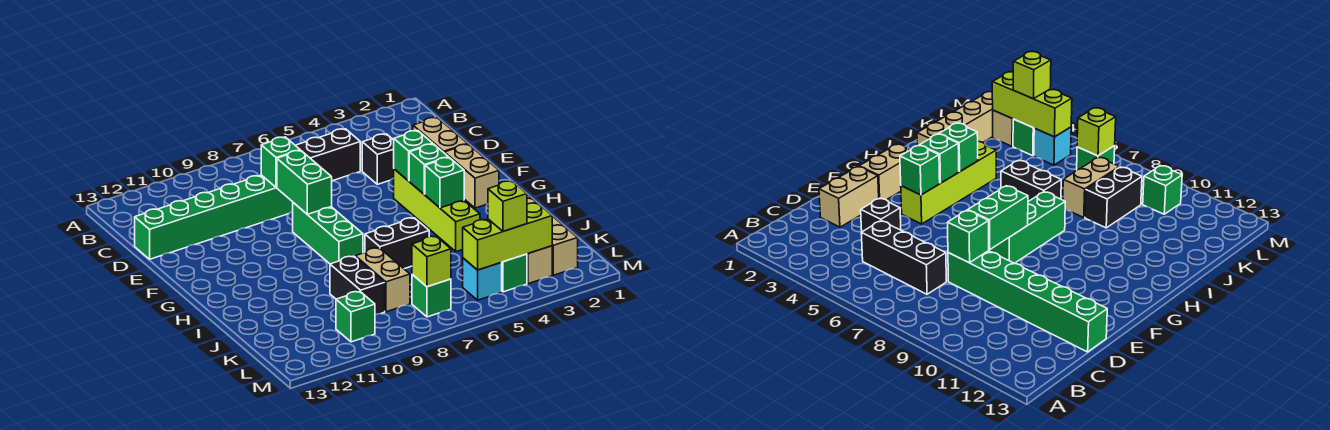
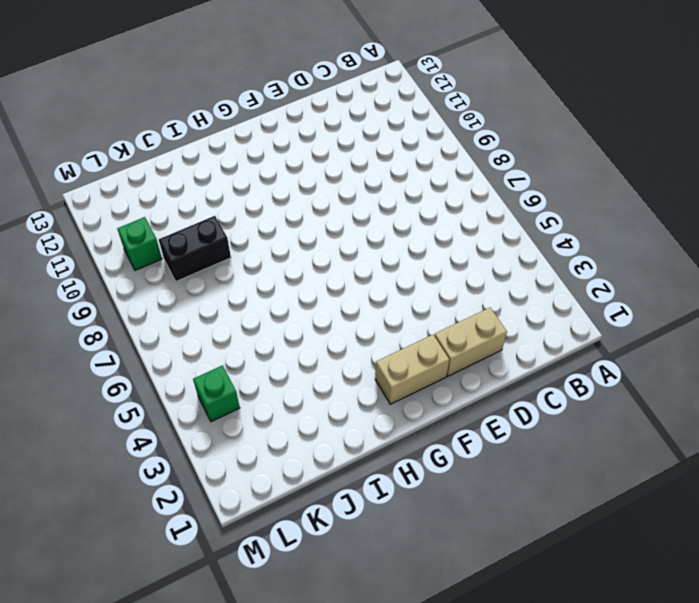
none -> black 1x3 brick [295,129,360,181]
none -> black 1x1 brick [362,134,394,184]
none -> green 1x6 brick [135,175,293,259]

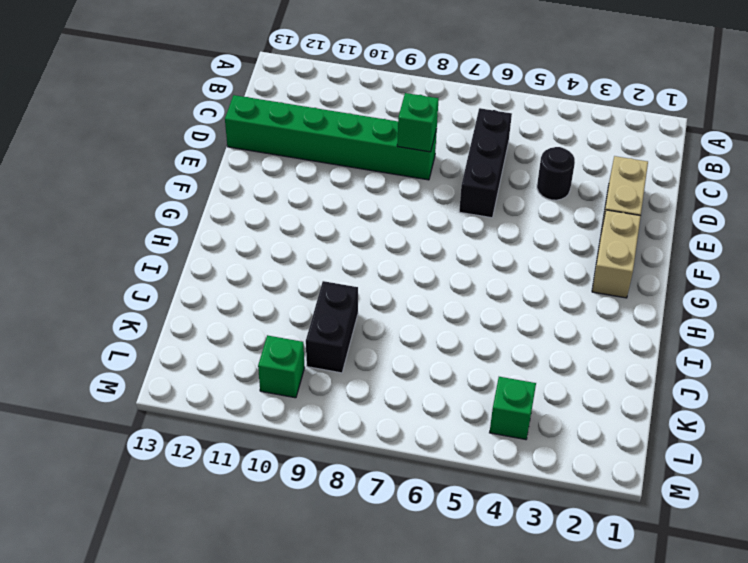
black 1x3 brick [459,108,512,218] -> black 1x3 brick turned to [295,129,360,181]
black 1x1 round brick [537,147,575,200] -> black 1x1 brick [362,134,394,184]
none -> lime 1x4 brick [394,169,480,252]
none -> green 1x3 brick [293,203,363,264]
none -> tan 1x4 brick [527,195,578,275]

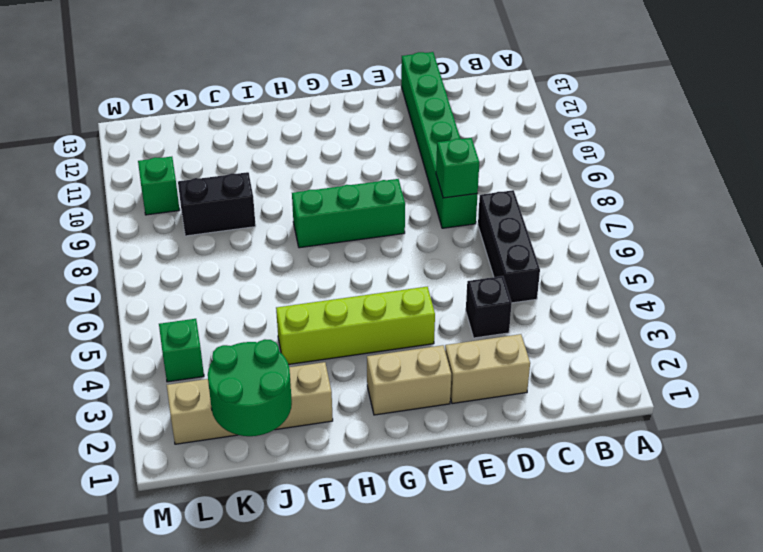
green 2x2 round brick [208,339,292,436] -> none
none -> black 1x2 brick [365,218,429,269]
none -> tan 1x2 brick [355,248,410,312]
none -> tan 1x1 brick [527,246,552,284]

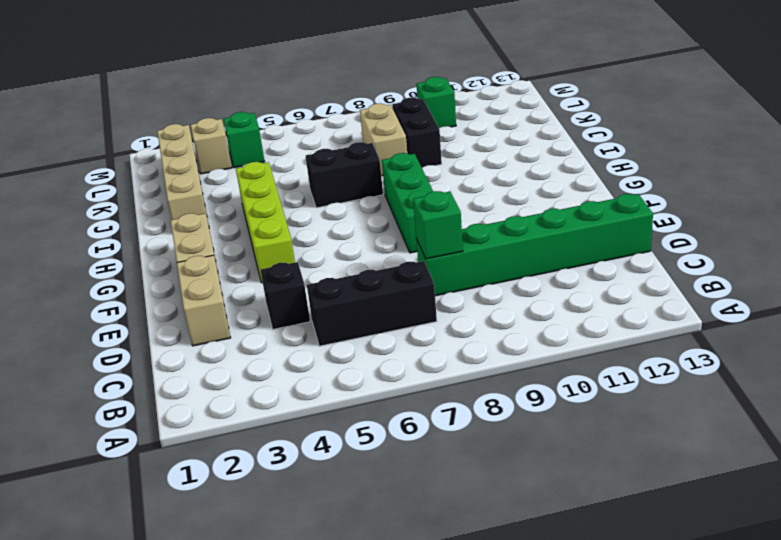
none -> cyan 1x1 brick [463,258,502,300]
none -> green 1x1 brick [412,275,451,317]
none -> green 1x2 brick [277,150,332,214]

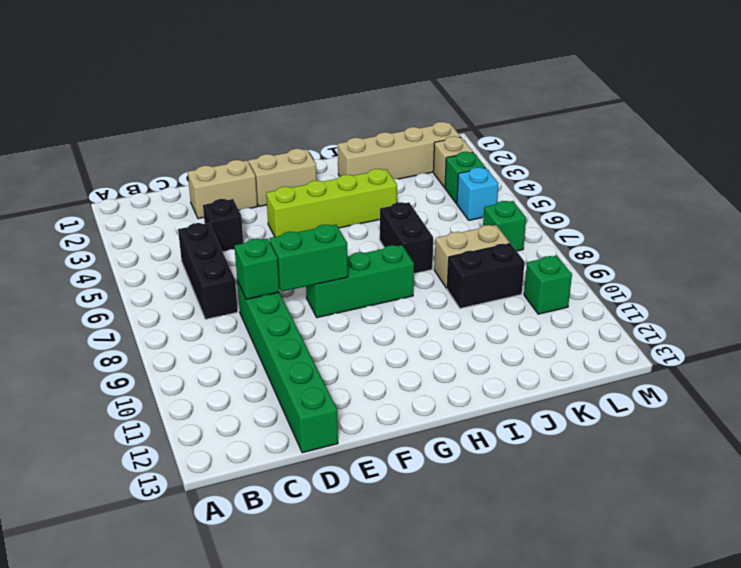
none -> green 1x1 brick [394,131,433,181]
none -> green 1x1 brick [409,144,449,194]
none -> green 1x1 brick [425,158,464,208]

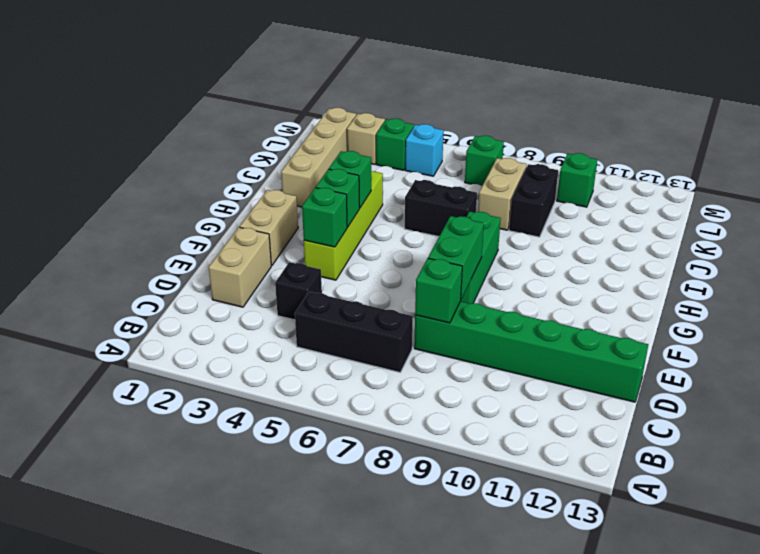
none -> lime 1x3 brick [463,203,552,270]
none -> lime 1x1 brick [412,236,451,287]
none -> lime 1x1 brick [488,181,527,231]

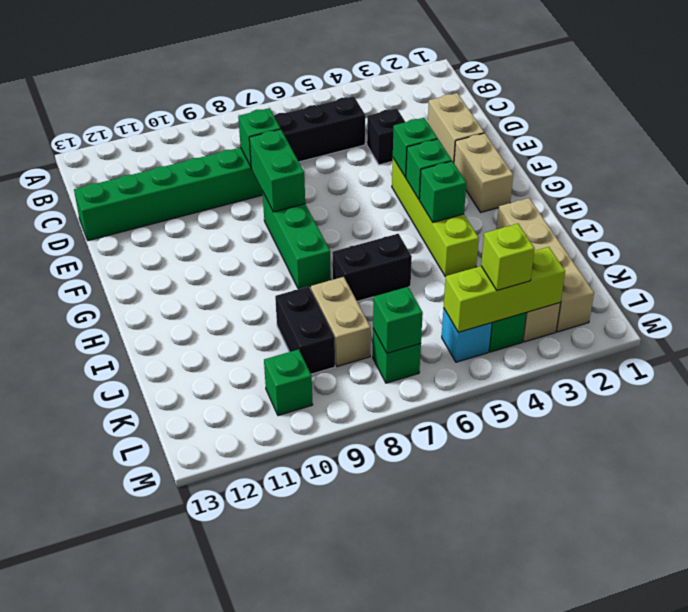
green 1x1 brick [373,287,423,353] -> lime 1x1 brick [412,236,451,287]

